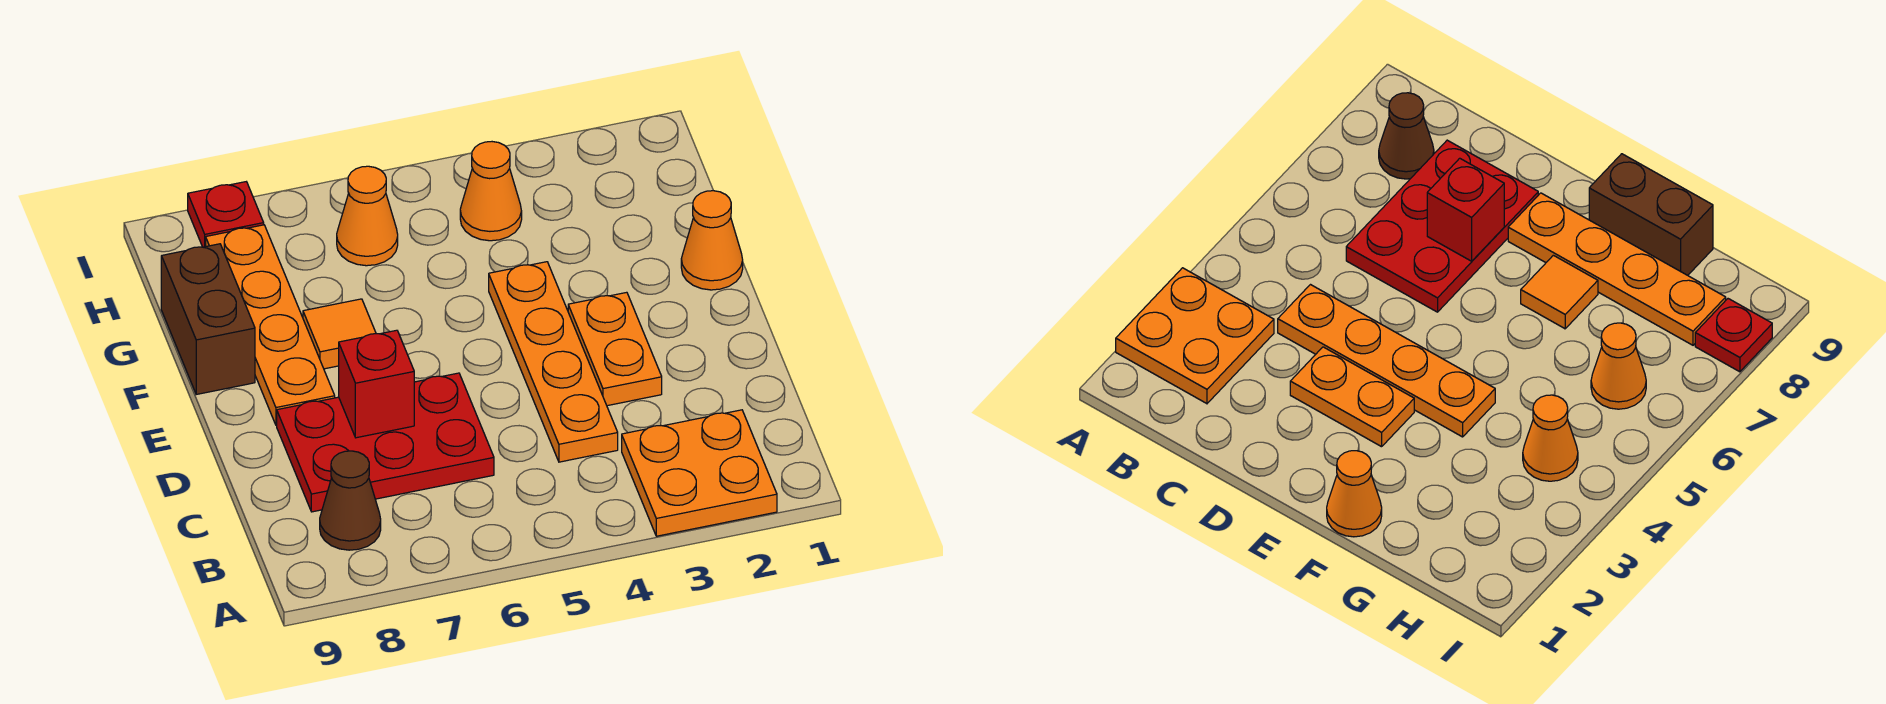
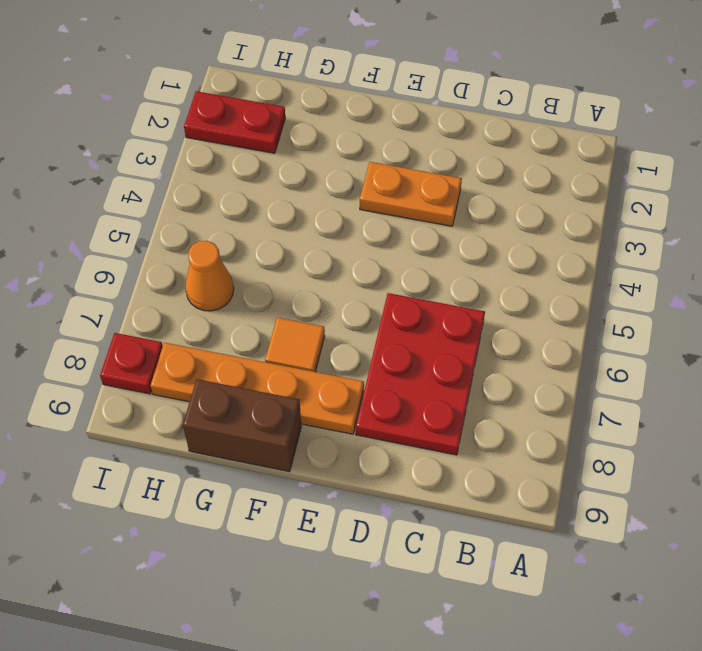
red 1x2 plate [184,91,285,153] -> none
none -> orange 2x2 plate [622,410,777,536]
none -> brown 1x1 cone [320,451,381,550]
none -> orange 1x4 plate [489,262,618,462]

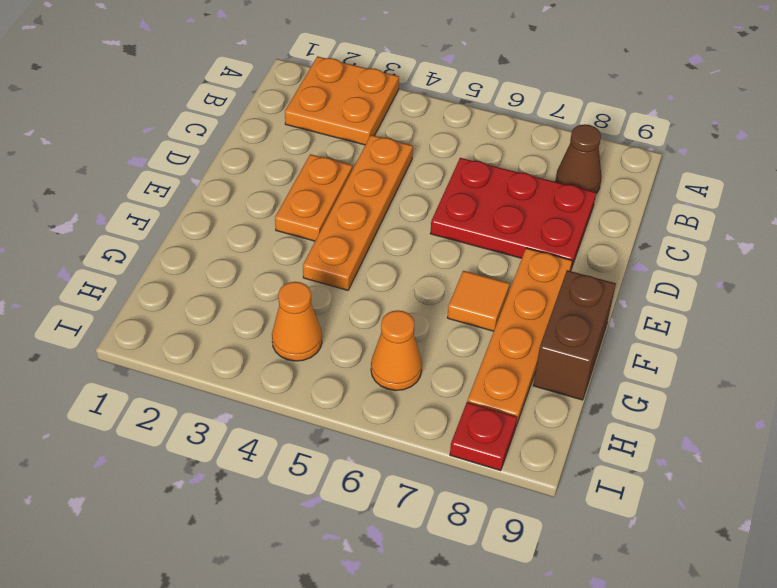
none -> orange 1x1 cone [681,191,743,290]
none -> red 1x1 brick [339,330,414,438]

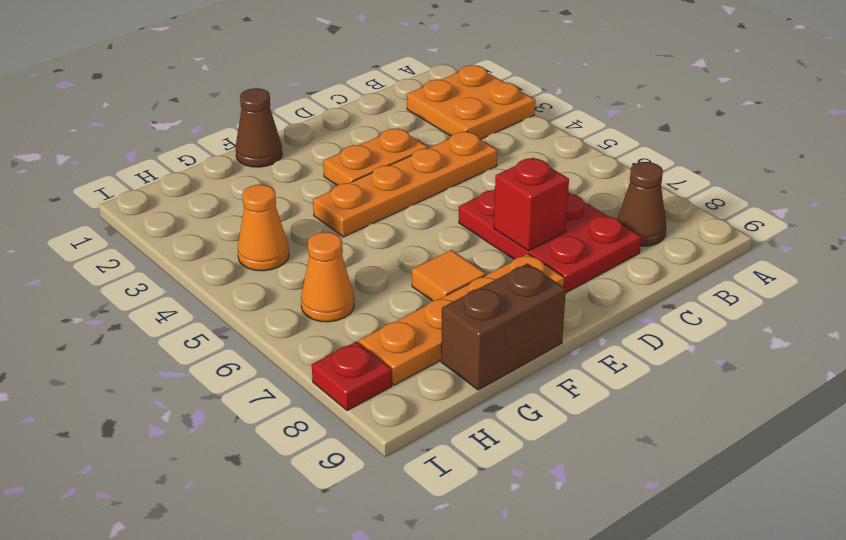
brown 1x1 cone [235,88,282,167] -> orange 1x1 cone [681,191,743,290]

